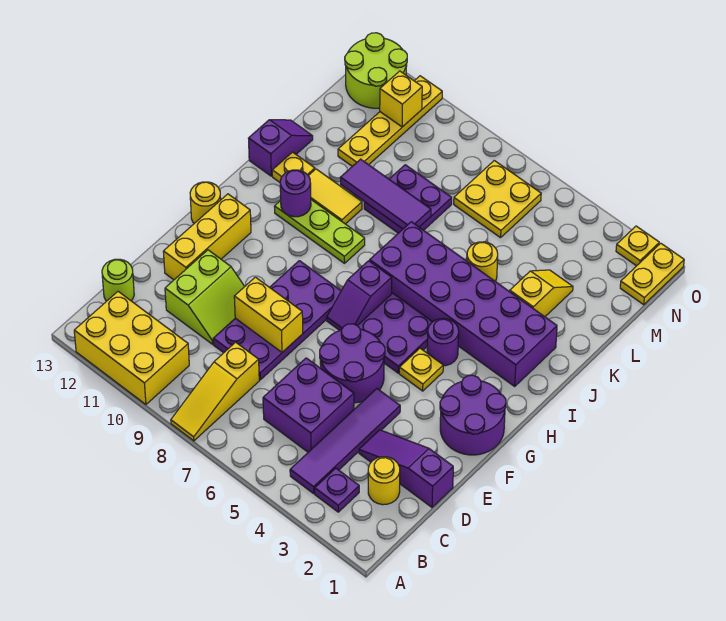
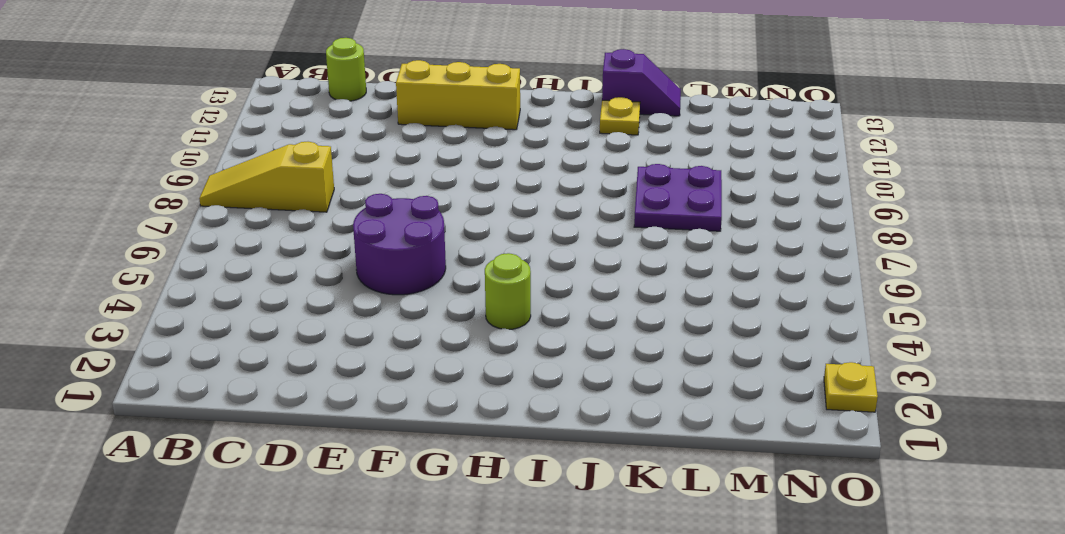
lime 1x1 round brick [485,253,531,329] -> purple 1x1 round brick [427,319,459,366]
none -> yellow 2x3 brick [74,292,189,404]
none -> purple 1x1 plate [315,468,359,512]
none -> purple 1x4 tile [290,389,400,494]
none -> yellow 1x1 round brick [368,457,400,505]

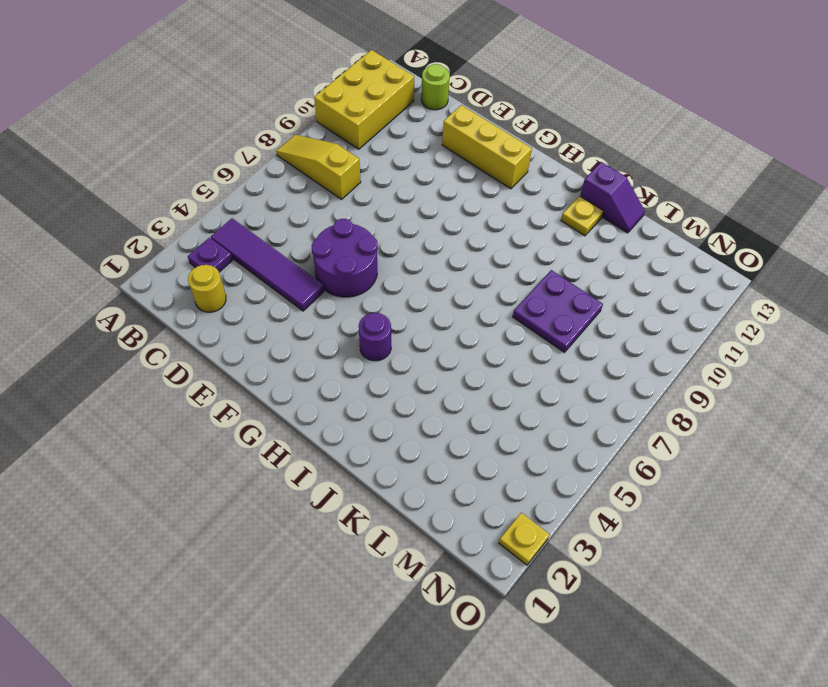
none -> purple 2x2 brick [263,358,354,452]
none -> purple 1x3 slope [359,430,453,507]
none -> purple 2x4 plate [213,261,341,380]
none -> lime 2x2 slope [165,250,245,344]

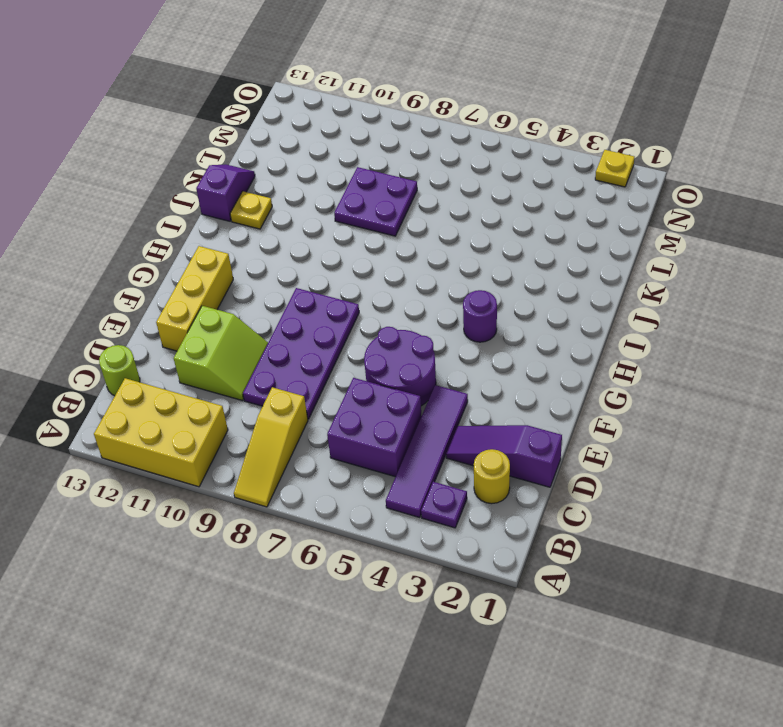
none -> purple 2x2 round brick [440,375,506,455]
none -> yellow 1x1 plate [399,348,443,391]
none -> purple 2x2 plate [357,293,432,373]
none -> purple 1x2 slope [327,261,392,331]

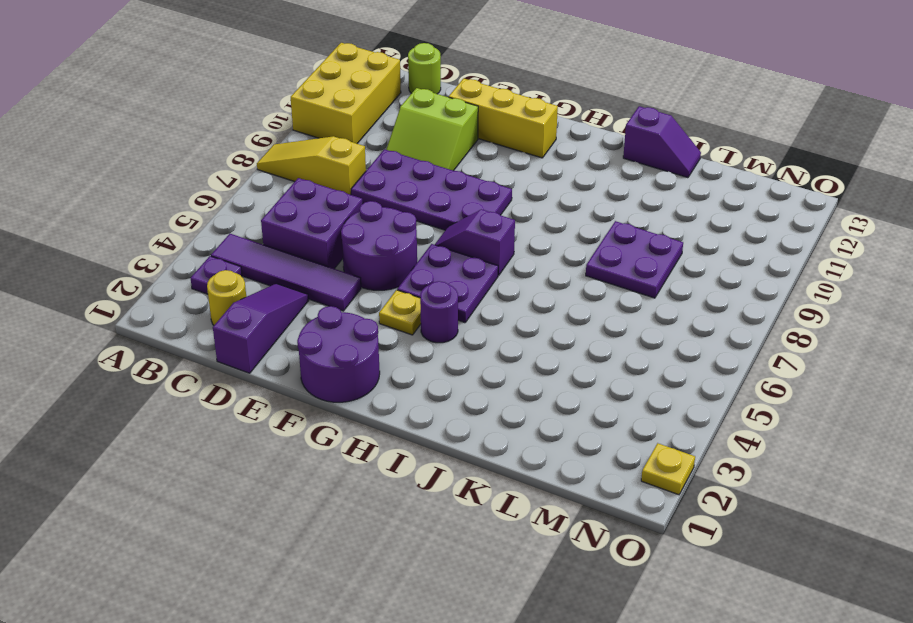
none -> yellow 1x1 round brick [190,182,221,223]
none -> purple 2x6 brick [370,222,557,386]
none -> lime 1x3 plate [274,200,365,263]
none -> yellow 1x2 tile [308,169,362,224]

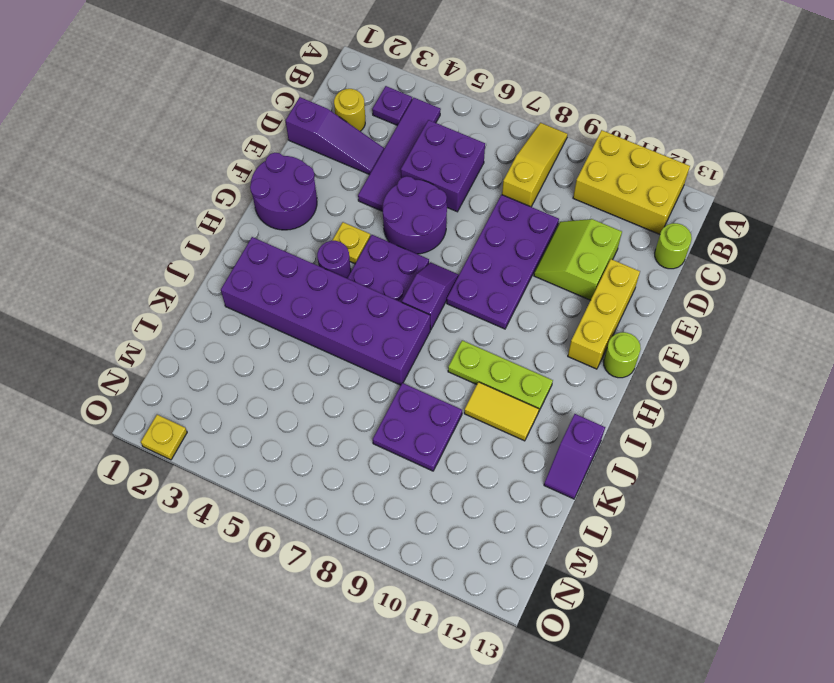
lime 1x1 round brick [604,332,641,378] -> yellow 1x1 round brick [190,182,221,223]
none -> yellow 1x1 plate [272,152,315,182]
none -> yellow 1x2 slope [510,270,573,317]
none -> yellow 1x1 round brick [467,242,498,282]
none -> yellow 1x4 plate [338,76,442,166]

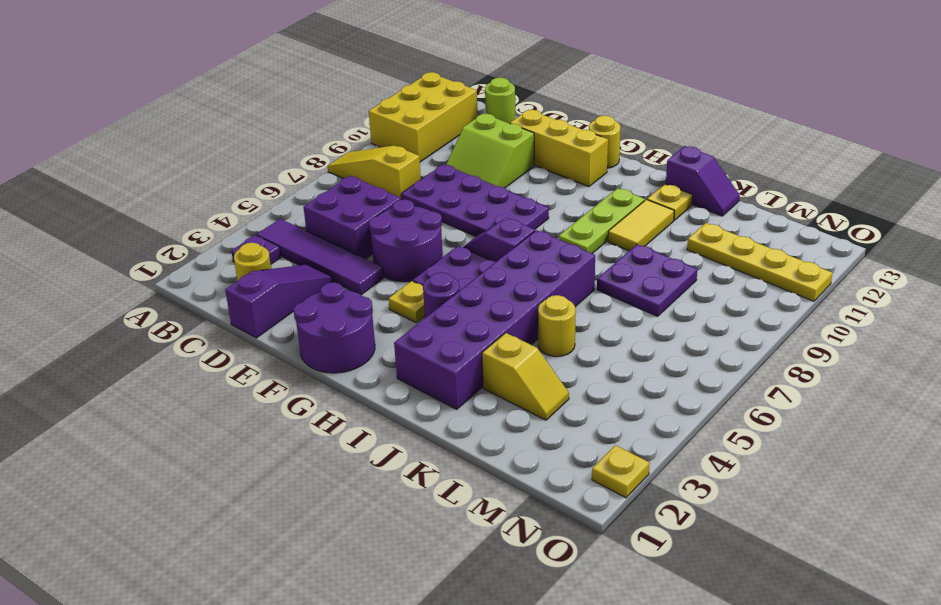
none -> yellow 2x2 plate [454,161,541,238]
none -> yellow 1x2 plate [620,243,684,305]
none -> lime 2x2 round brick [345,33,407,108]
none -> yellow 1x2 brick [234,277,303,352]

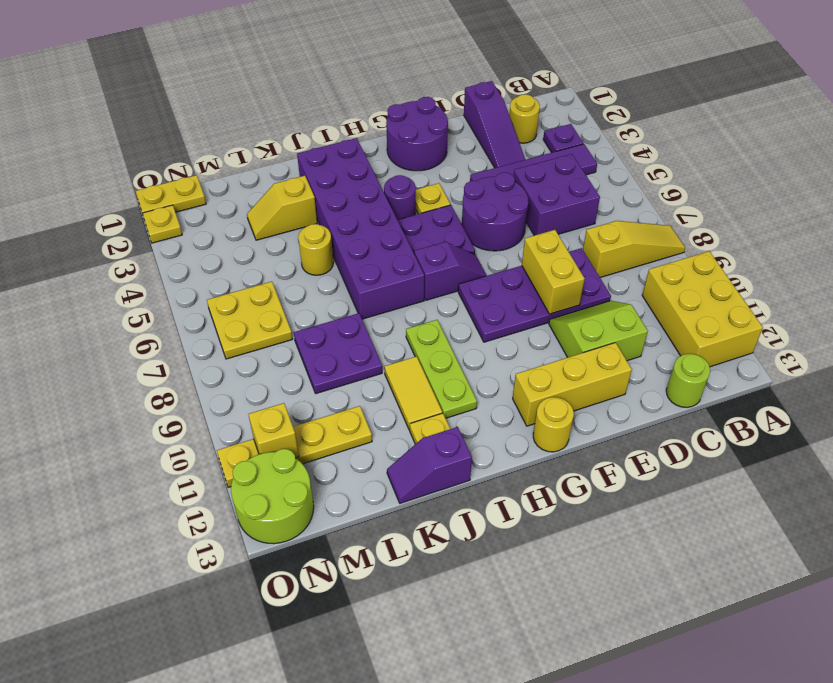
none -> purple 1x1 round brick [280,170,311,217]
none -> purple 1x3 tile [340,159,431,229]

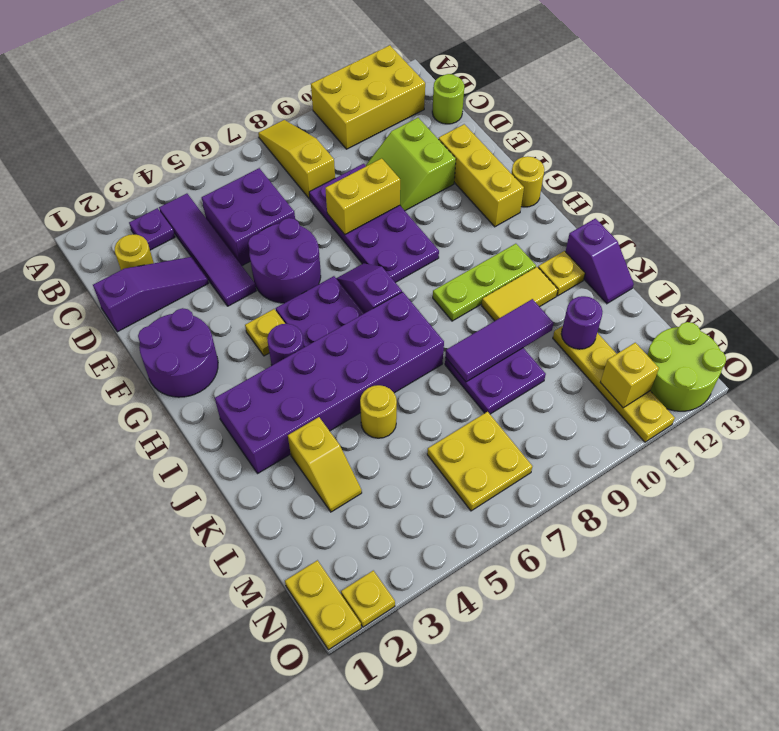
purple 1x1 round brick [561,296,603,349] -> purple 1x1 round brick moved to [280,170,311,217]

